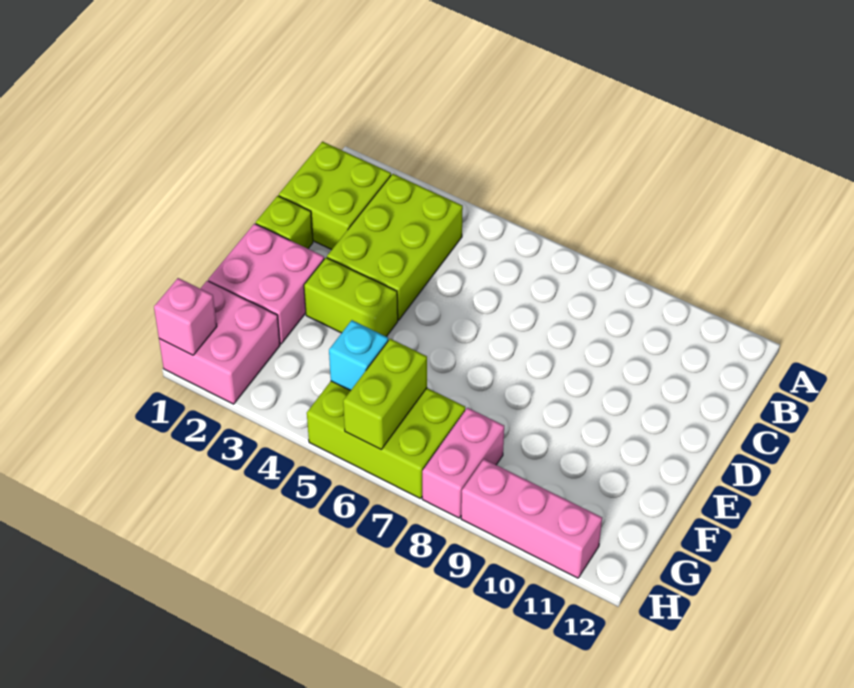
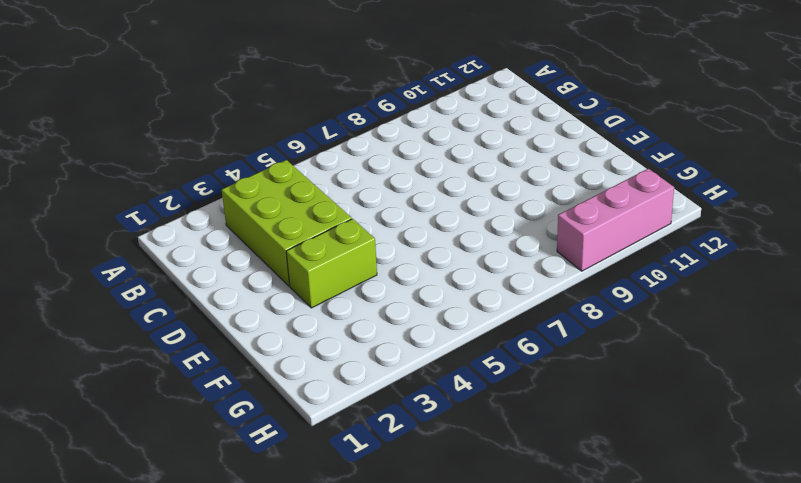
none -> lime 2x2 brick [279,142,391,250]
none -> lime 1x1 brick [256,196,313,249]
none -> pink 2x2 brick [208,224,324,344]

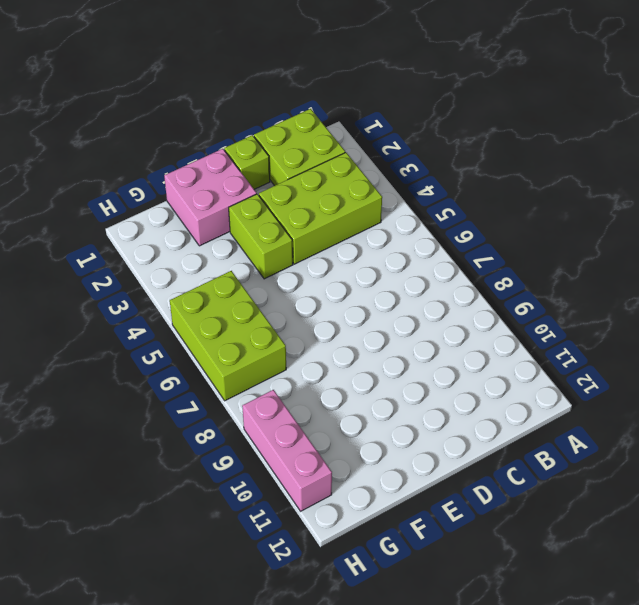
none -> pink 2x2 brick [159,281,280,404]
none -> pink 1x2 brick [422,408,504,518]
none -> cyan 1x1 brick [329,320,388,391]

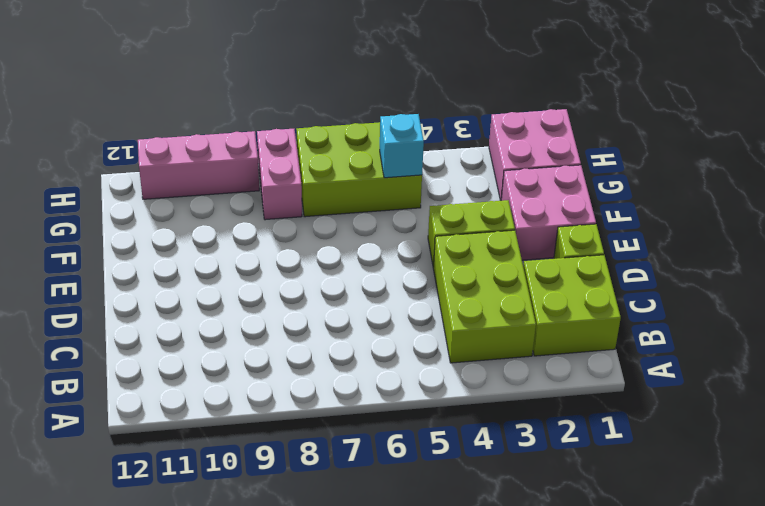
none -> lime 1x2 brick [343,339,427,449]
none -> pink 1x1 brick [154,278,217,355]

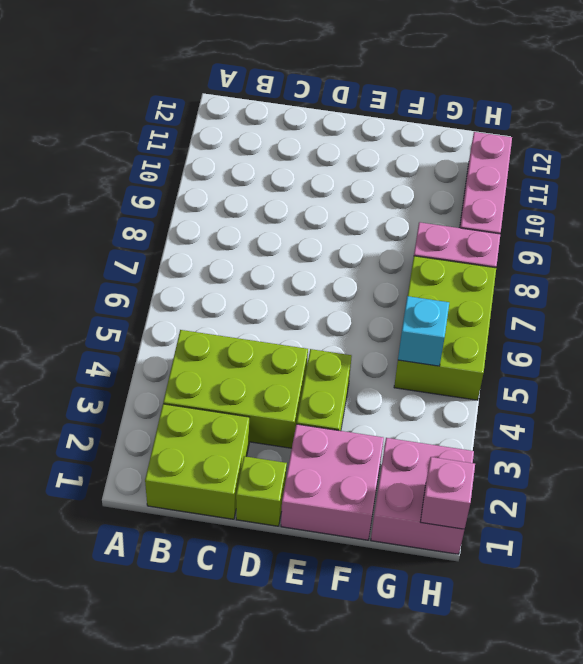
none -> lime 1x2 brick [343,339,427,449]

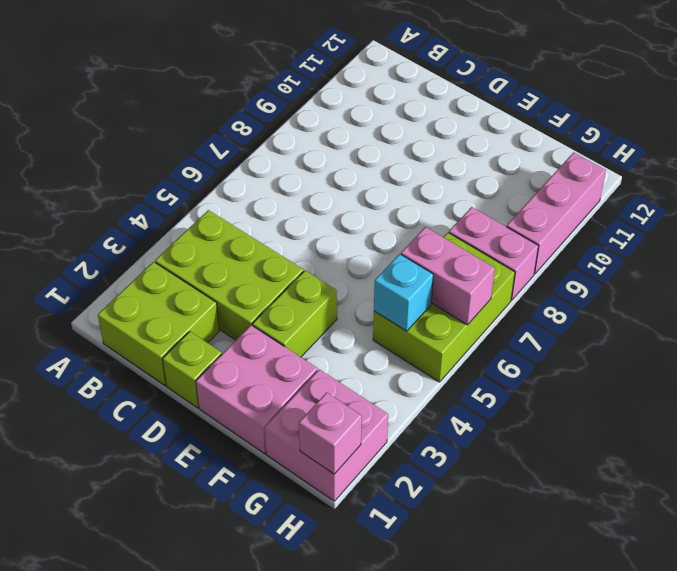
pink 1x2 brick [401,227,495,325] -> lime 1x2 brick [343,339,427,449]

